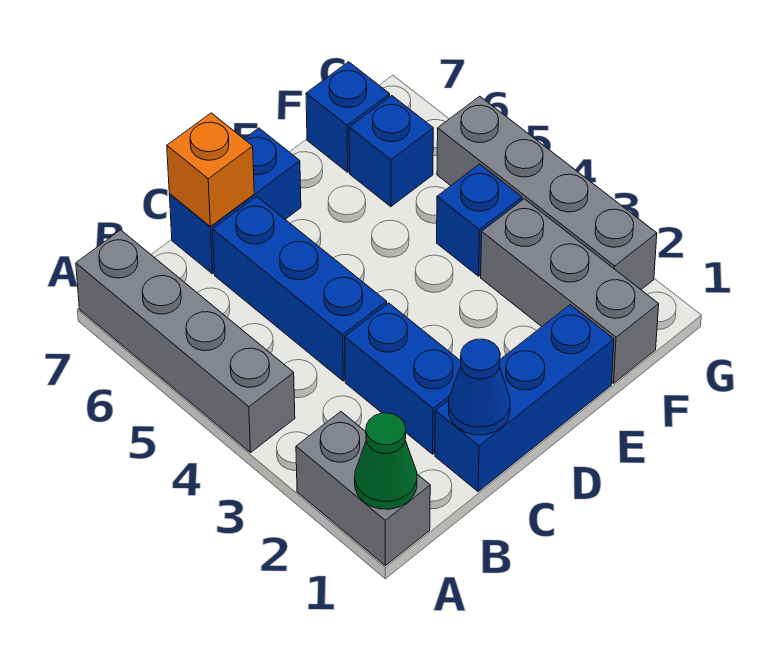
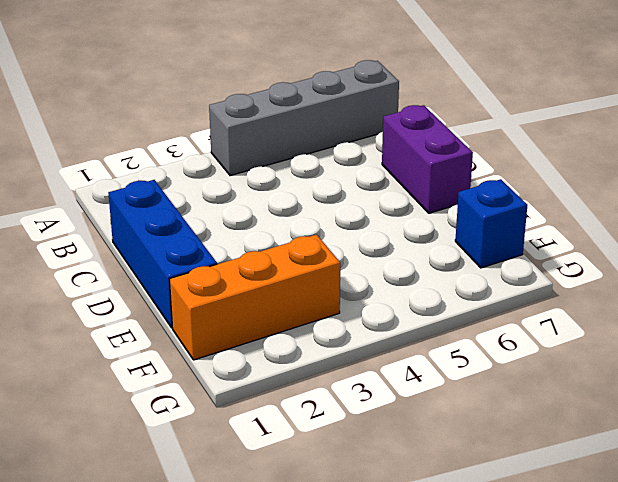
purple 1x2 brick [382,105,473,213] -> blue 1x2 brick [169,128,301,274]
orange 1x3 brick [169,235,340,360] -> grey 1x3 brick [481,199,659,383]
none -> grey 1x2 brick [296,412,430,566]
none -> blue 1x2 brick [345,303,461,454]
none -> blue 1x3 brick [213,196,387,381]

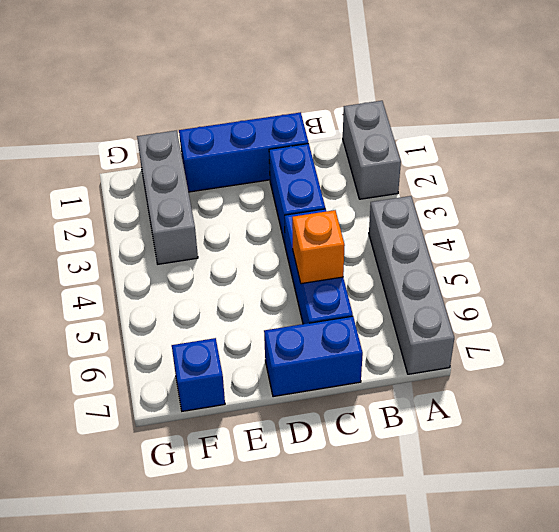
orange 1x1 brick [292,210,345,284] -> orange 1x1 brick moved to [167,113,254,226]
none -> blue 1x1 brick [437,164,522,276]
none -> blue 1x1 brick [349,96,433,207]
none -> grey 1x4 brick [437,96,657,290]

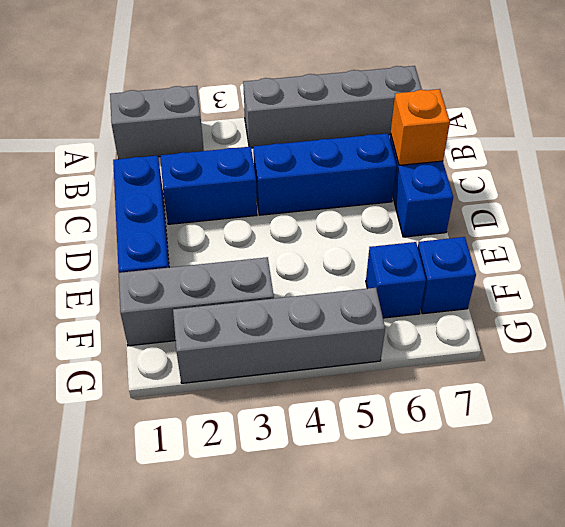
none -> blue 1x1 brick [437,164,522,276]
none -> green 1x1 cone [355,413,417,509]
none -> blue 1x1 cone [449,339,510,435]

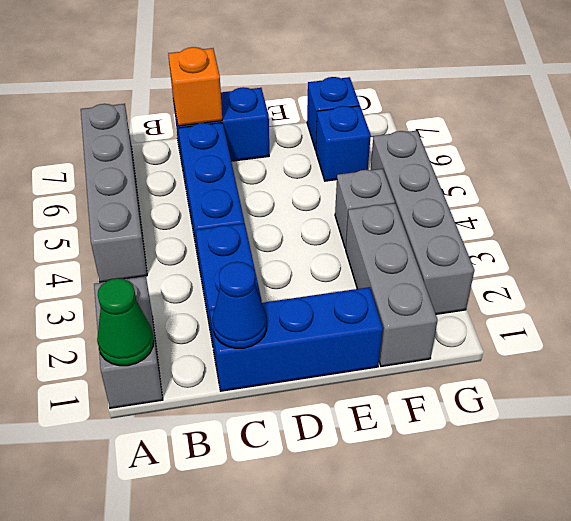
grey 1x1 brick [335,169,395,248] -> blue 1x1 brick [437,164,522,276]

